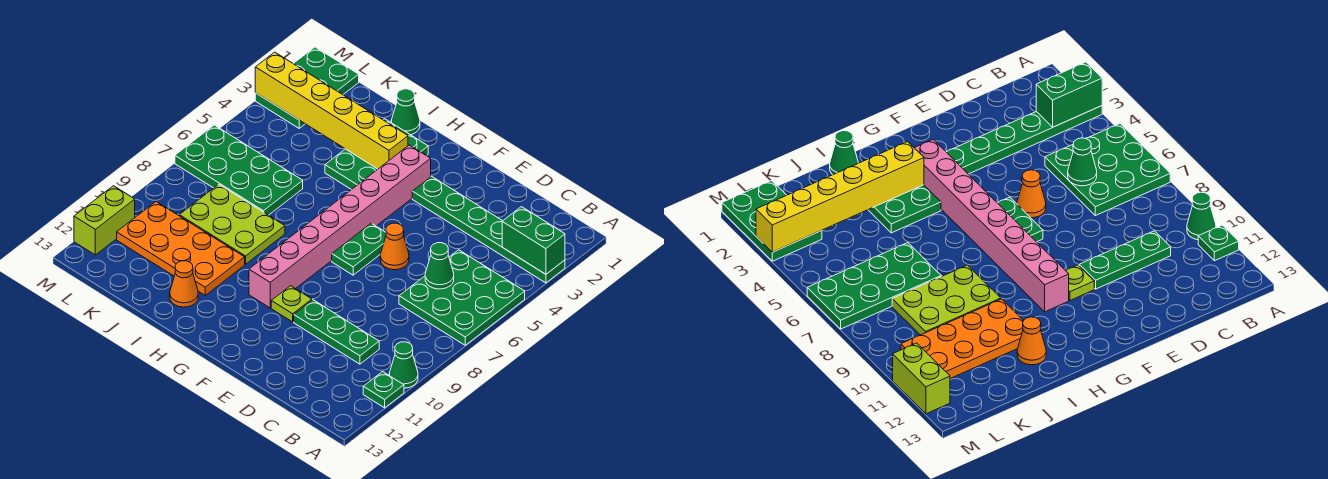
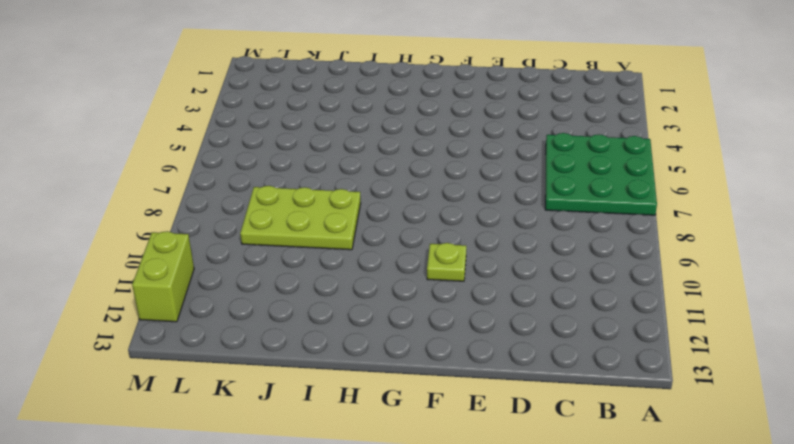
none -> green 1x6 plate [412,176,565,283]
none -> green 1x1 cone [389,342,418,388]
none -> green 1x1 plate [363,372,404,408]

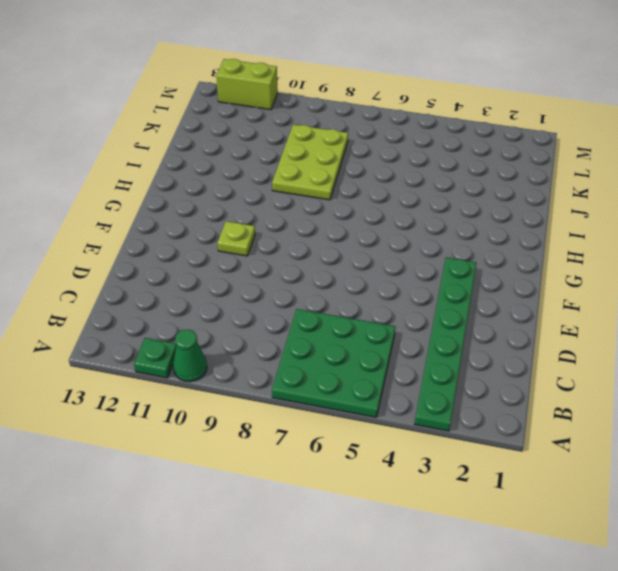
none -> green 1x3 plate [294,300,379,364]
none -> orange 1x1 cone [380,223,409,270]
none -> green 1x2 plate [332,223,386,275]

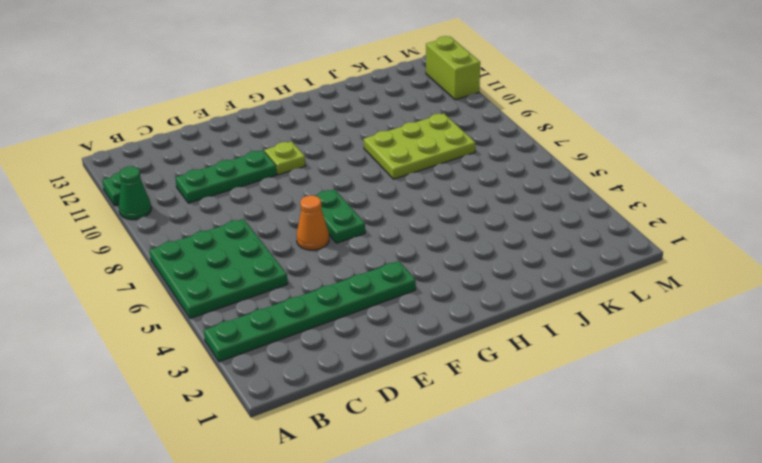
none -> pink 1x8 brick [249,145,431,308]
none -> green 2x3 plate [325,119,428,190]
none -> green 1x1 cone [391,89,420,135]

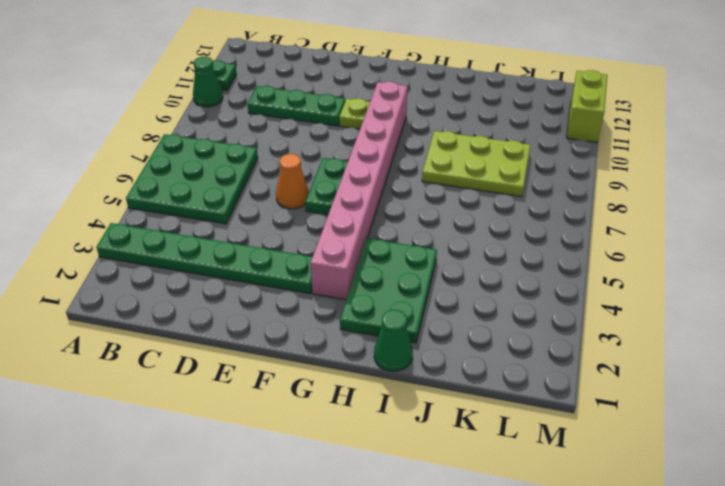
none -> orange 2x4 plate [117,202,245,295]
none -> orange 1x1 cone [170,261,198,307]
none -> green 2x4 plate [175,125,303,215]

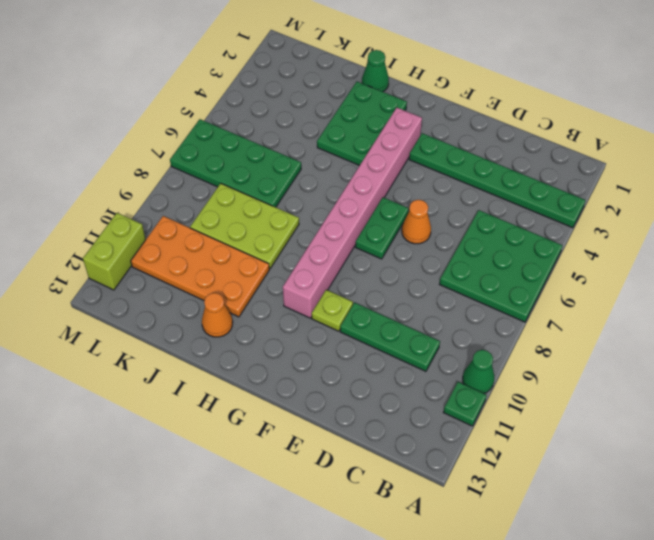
none -> green 2x3 plate [255,47,359,128]
none -> green 1x2 brick [502,207,565,274]
none -> green 1x1 cone [425,243,454,289]

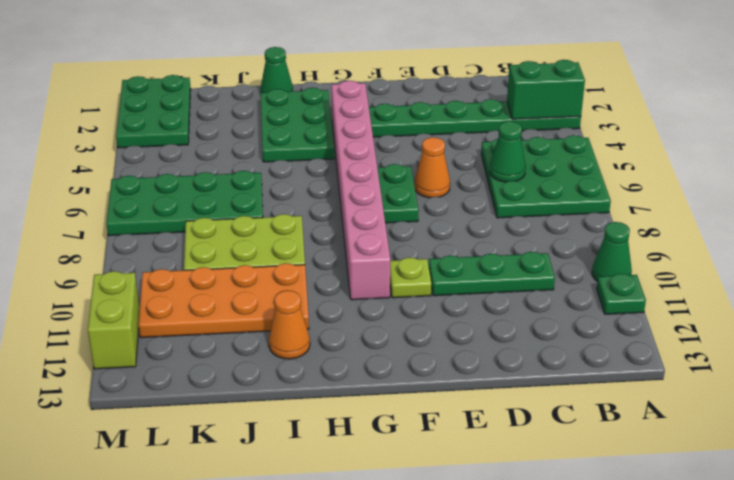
none -> yellow 1x6 brick [255,52,408,169]

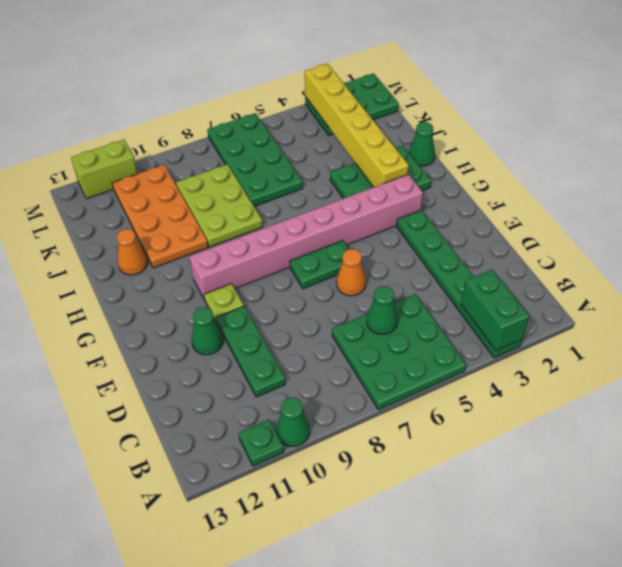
green 1x1 cone [192,307,223,355] -> none

